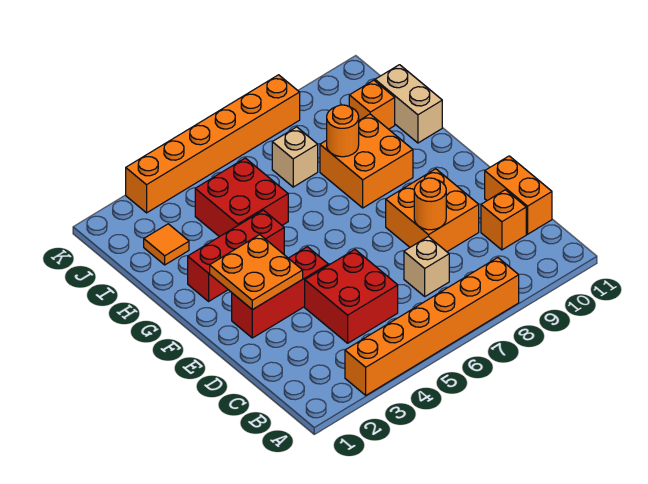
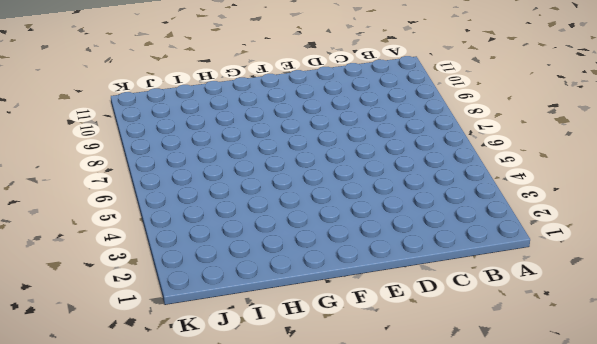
none -> orange 1x6 brick [345,258,519,395]
none -> red 2x2 brick [305,250,398,343]
none -> tan 1x1 brick [404,236,449,296]

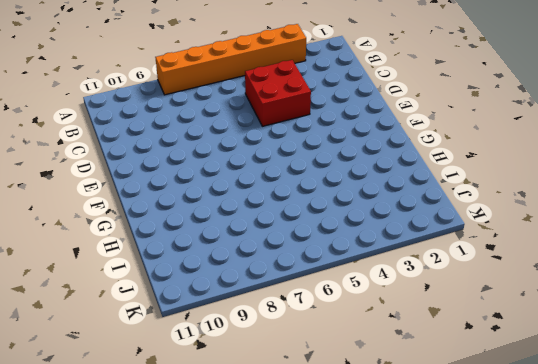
none -> tan 1x1 brick [404,236,449,296]
none -> orange 1x1 brick [481,190,526,250]
none -> orange 1x2 brick [485,156,552,234]

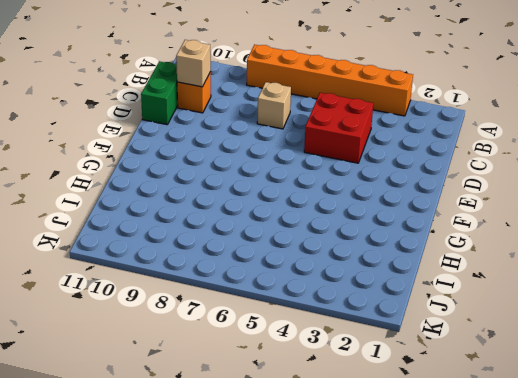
tan 1x1 brick [176,40,211,87] -> tan 1x1 brick moved to [272,127,318,187]
green 1x2 brick [141,61,178,125] -> orange 1x2 brick [485,156,552,234]
none -> orange 2x2 brick [386,169,479,252]
none -> red 1x3 brick [232,247,328,338]
none -> red 1x3 brick [188,210,284,301]

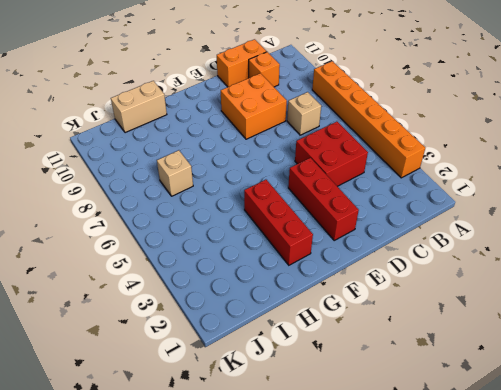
none -> orange 2x2 brick [320,114,413,208]
none -> red 2x2 brick [195,158,288,237]
none -> orange 1x1 tile [144,224,189,265]

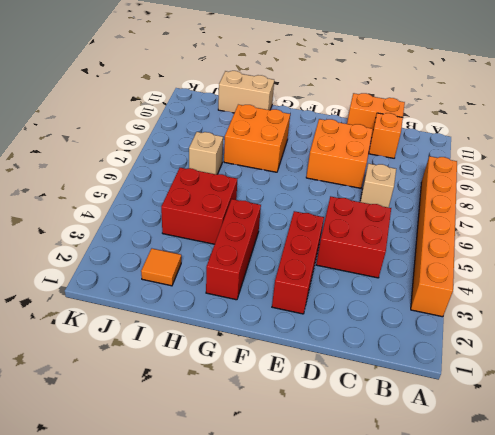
none -> orange 1x1 brick [349,80,395,129]
none -> orange 1x6 brick [126,75,300,213]
none -> orange 1x1 round brick [414,178,446,230]

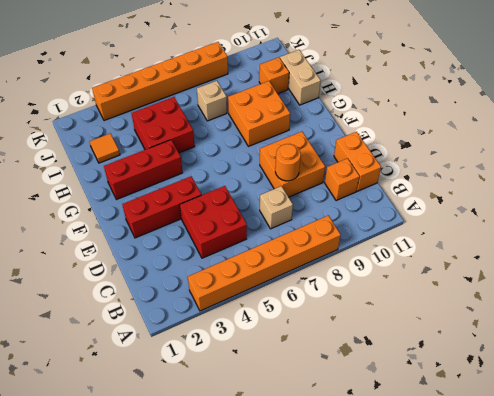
none -> orange 2x2 plate [210,235,303,310]
none -> orange 1x1 round brick [327,105,359,157]

